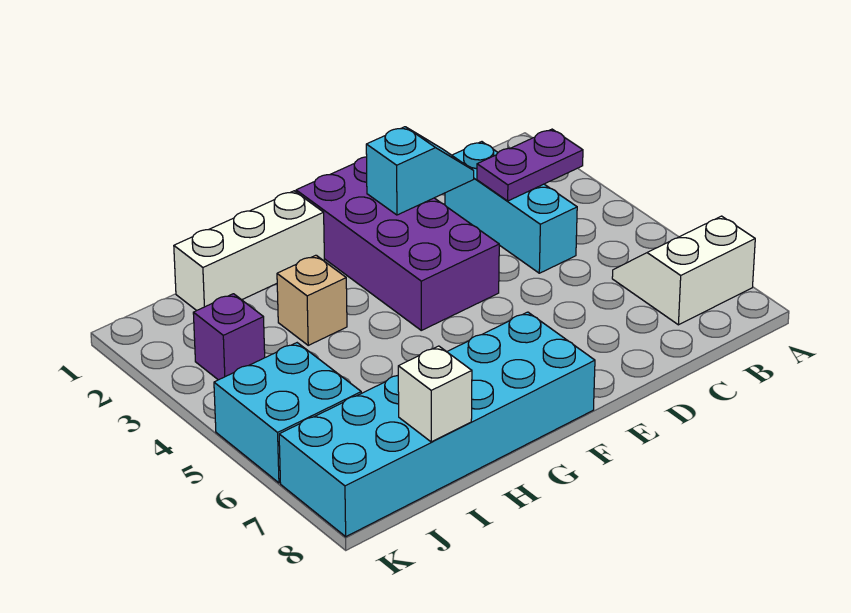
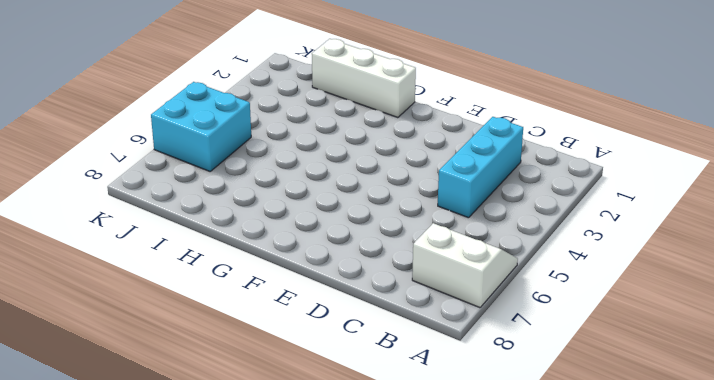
none -> purple 2x4 brick [296,157,499,330]
none -> cyan 2x6 brick [279,312,595,537]

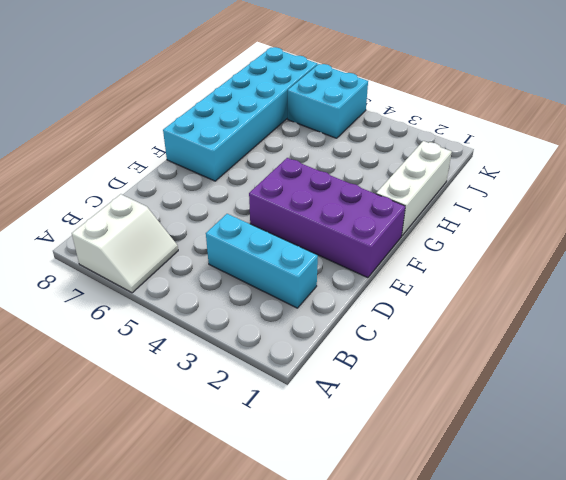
none -> tan 1x1 brick [277,255,347,345]
none -> purple 1x1 brick [193,294,265,380]

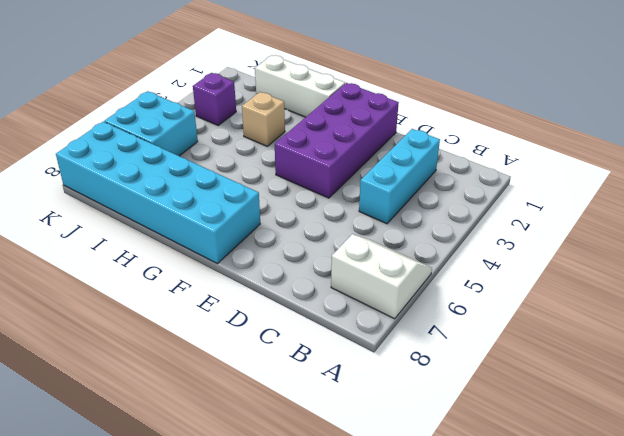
none -> purple 1x2 plate [477,129,583,201]
none -> cyan 1x2 slope [366,127,474,215]

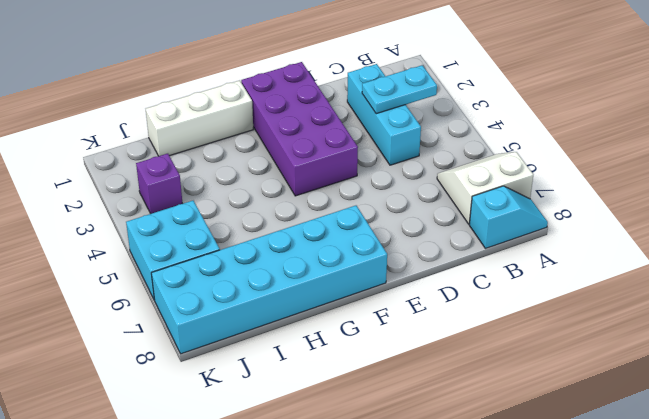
cyan 1x2 slope [469,186,548,249] -> cyan 1x2 slope moved to [366,127,474,215]
cyan 1x2 plate [362,65,437,114] -> purple 1x2 plate [477,129,583,201]
none -> tan 1x1 brick [277,255,347,345]
none -> white 1x1 brick [398,346,472,442]

